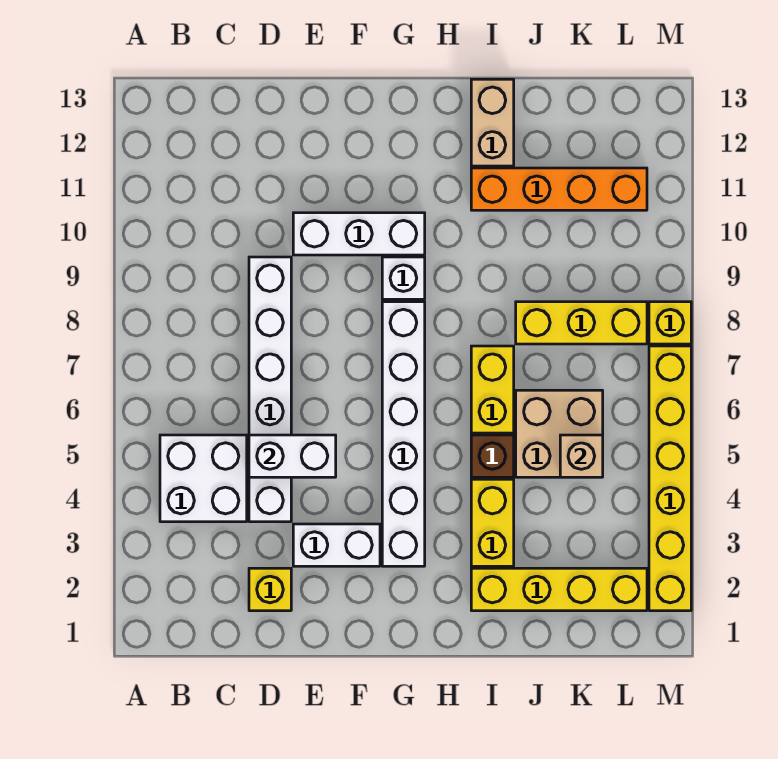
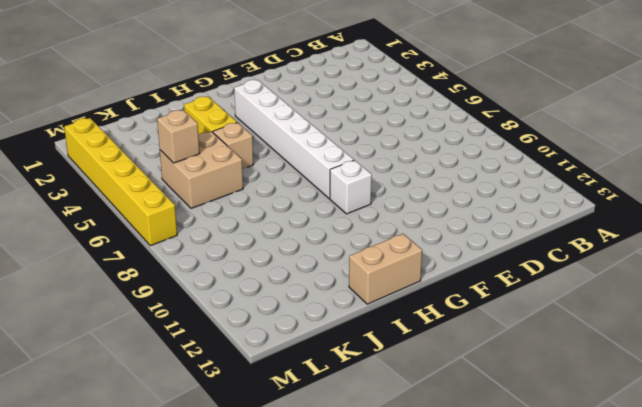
tan 1x2 brick [349,234,422,304] -> tan 1x2 brick turned to [471,79,514,166]
tan 1x1 brick [213,123,253,169] -> brown 1x1 brick [471,435,514,477]
none -> white 2x2 brick [160,435,247,522]
none -> yellow 1x1 brick [249,568,291,611]
none -> white 1x6 brick [249,257,291,522]

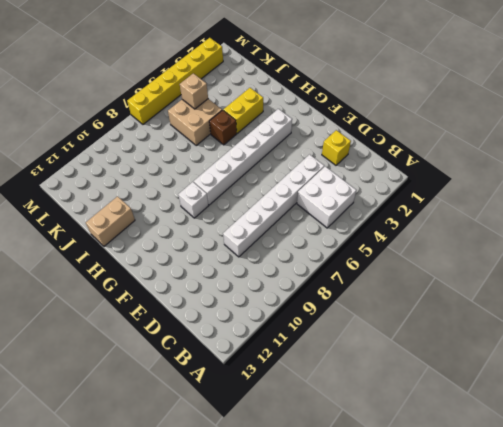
none -> white 1x2 brick [293,524,380,566]
none -> white 1x3 brick [293,213,425,255]
none -> yellow 1x4 brick [471,568,647,611]

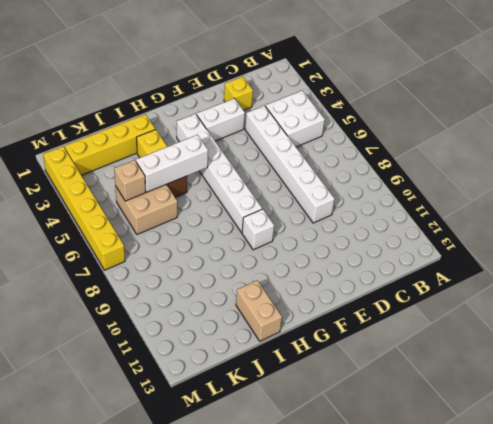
white 1x3 brick [136,135,208,192] -> white 1x3 brick moved to [293,213,425,255]
none -> yellow 1x2 brick [471,346,514,433]
none -> orange 1x4 brick [471,168,647,210]
none -> yellow 1x3 brick [516,302,647,344]

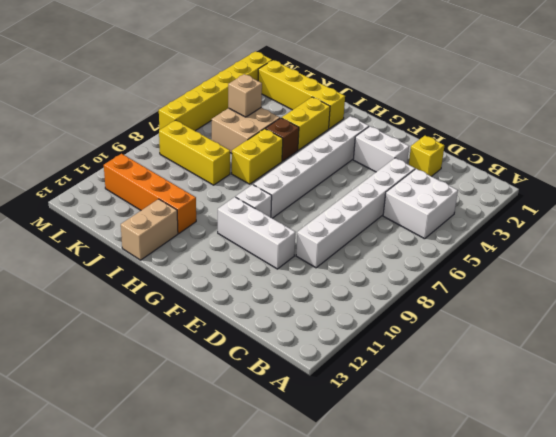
none -> yellow 1x1 brick [649,302,691,344]
none -> white 1x2 brick [249,435,336,477]

